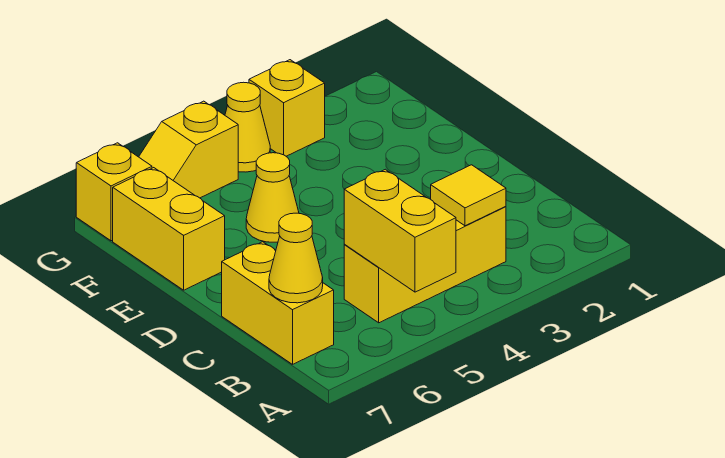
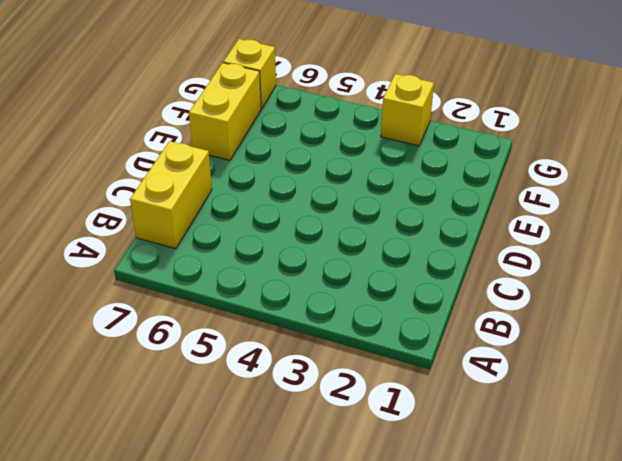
none -> yellow 1x3 brick [344,206,506,323]
none -> yellow 1x1 cone [246,153,299,242]

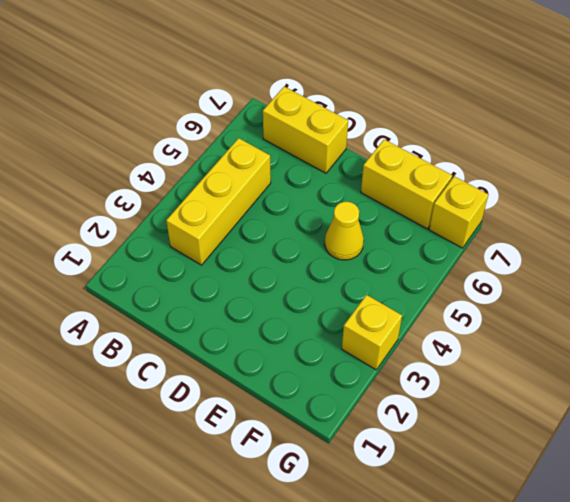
none -> yellow 1x1 cone [225,82,270,172]
none -> yellow 1x2 slope [139,101,238,198]

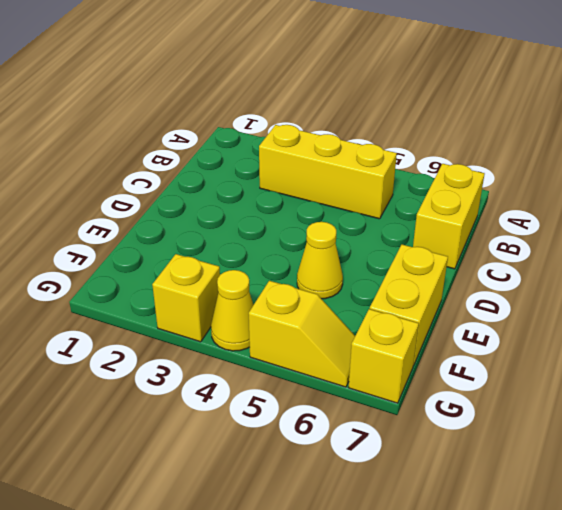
none -> yellow 1x2 brick [344,169,456,292]
none -> yellow 1x1 tile [431,165,506,226]

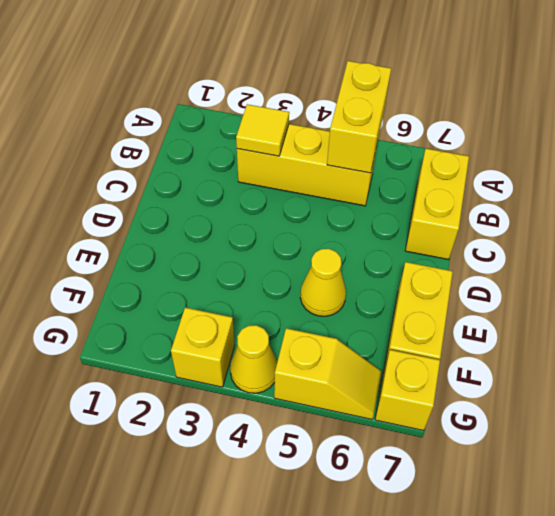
none -> yellow 1x1 cone [269,213,323,303]

